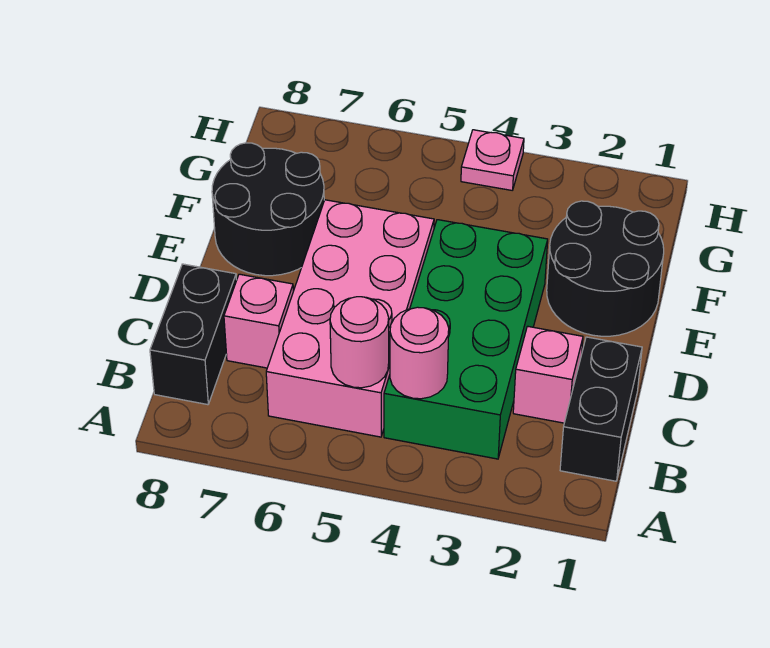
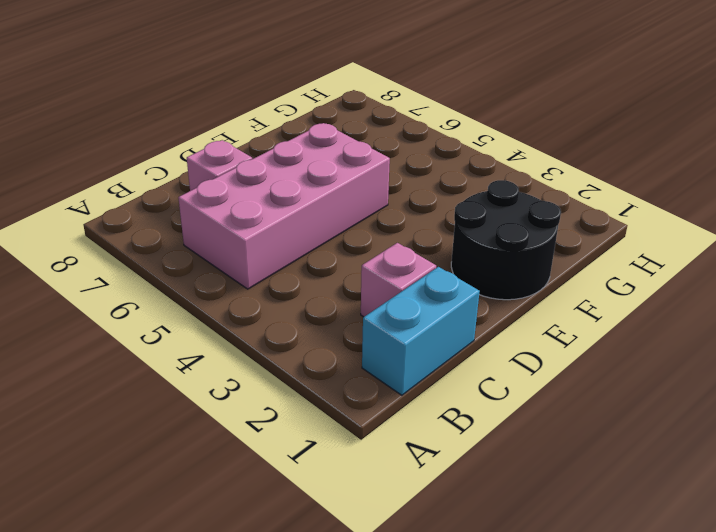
cyan 1x2 brick [362,267,480,395] -> black 1x2 brick [560,337,642,481]
none -> green 2x4 brick [384,220,548,459]
none -> black 1x2 brick [150,264,237,405]

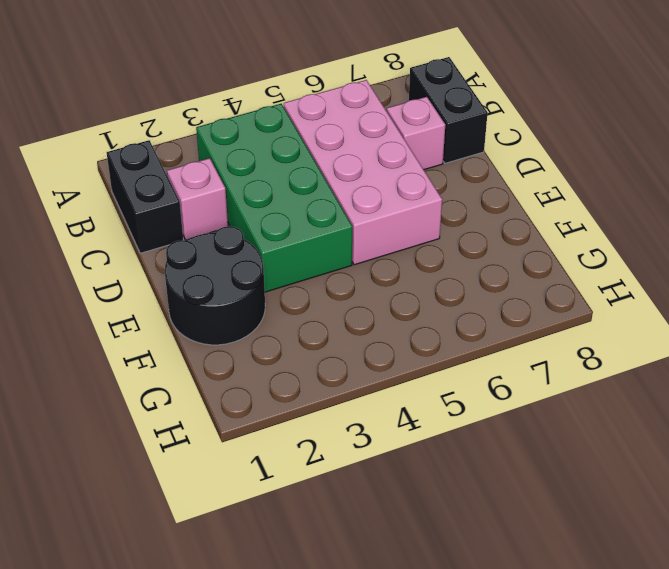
none -> black 2x2 round brick [212,143,324,276]
none -> pink 1x1 plate [461,130,524,190]

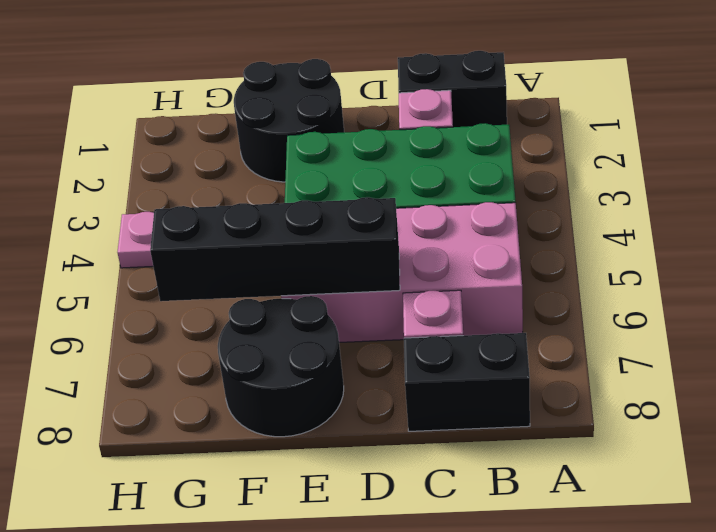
black 1x4 brick [150,197,400,301] -> none
none -> pink 1x1 round brick [390,307,449,399]
none -> pink 1x1 round brick [330,297,389,388]

